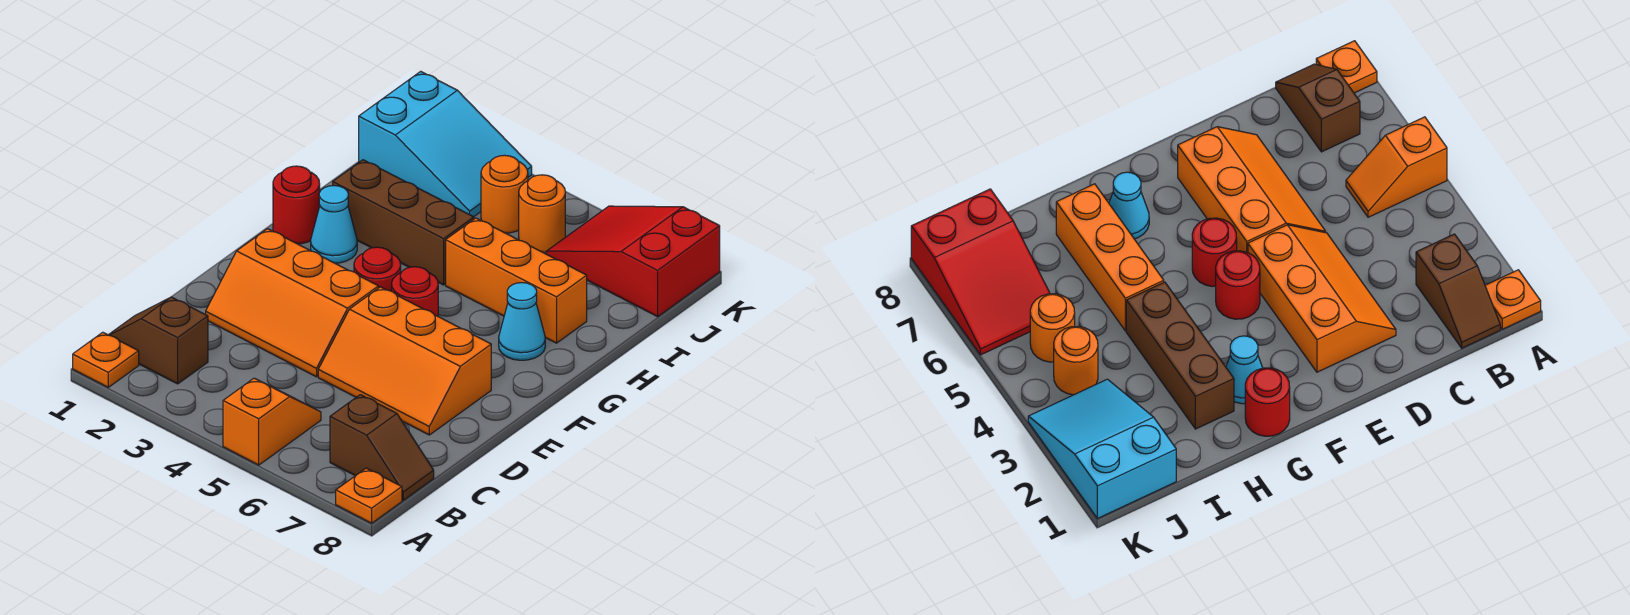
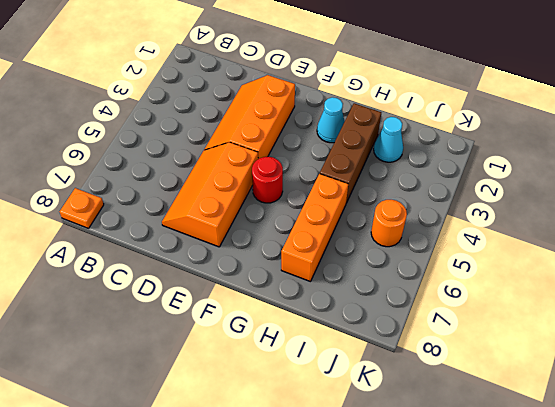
cyan 1x1 cone [374,117,403,162] -> cyan 1x1 cone moved to [499,283,545,360]
none -> orange 1x1 plate [73,332,139,387]
none -> orange 1x2 slope [223,378,321,465]
none -> brown 1x2 slope [109,297,208,384]

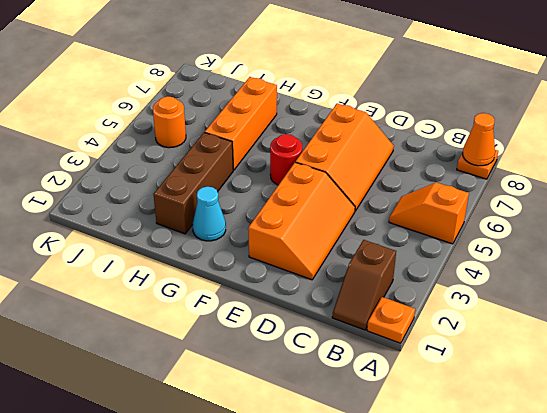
orange 1x1 cone [463,113,495,166] -> none
none -> brown 1x2 slope [330,395,434,500]
none -> red 1x1 round brick [354,247,401,291]
none -> red 1x1 round brick [273,166,320,244]

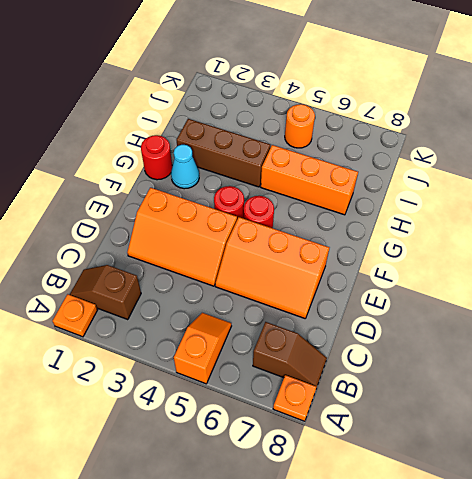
none -> cyan 1x1 cone [499,283,545,360]
none -> cyan 2x3 slope [359,71,532,217]
none -> orange 1x1 round brick [481,155,528,233]

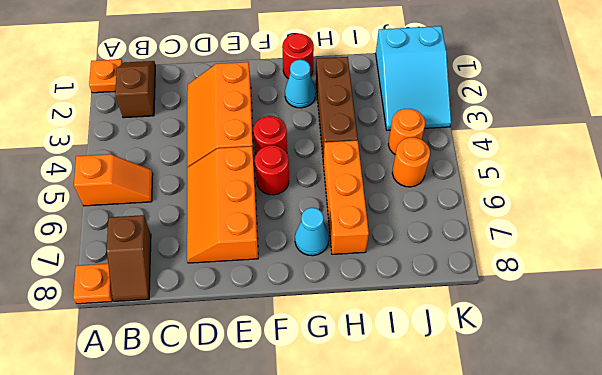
none -> red 2x3 slope [547,206,720,317]

